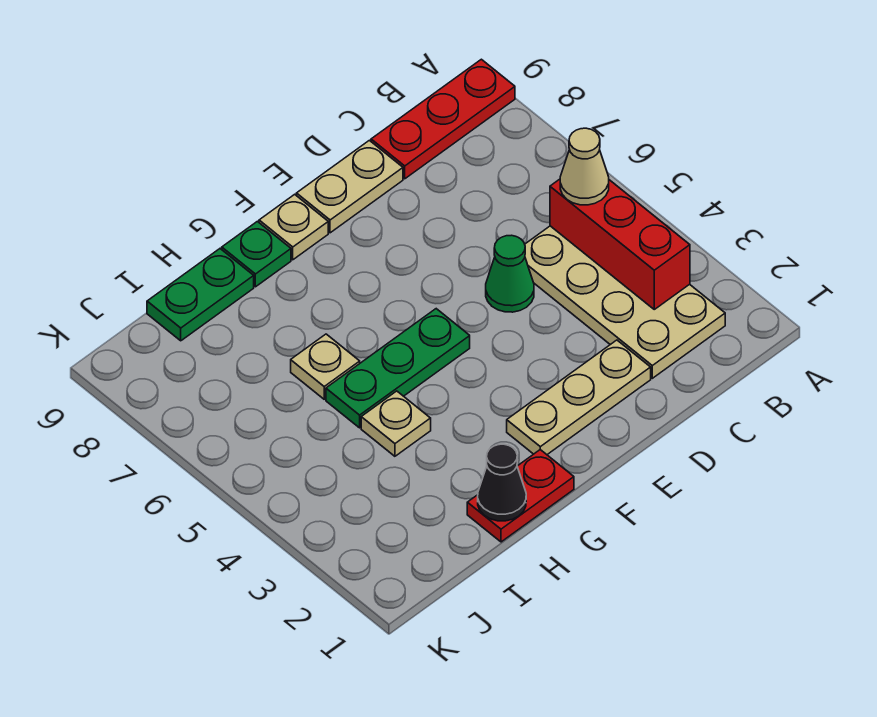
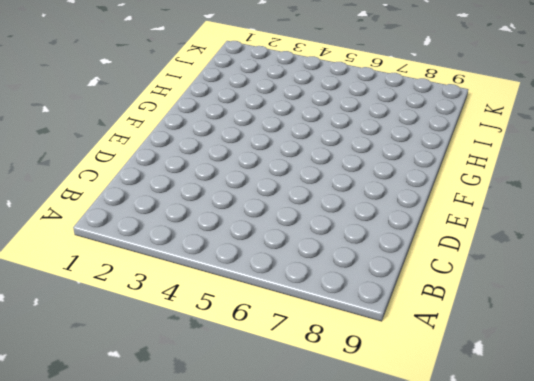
none -> red 1x3 plate [371,59,515,179]
none -> tan 2x4 plate [525,226,725,378]
none -> tan 1x3 plate [507,340,651,454]

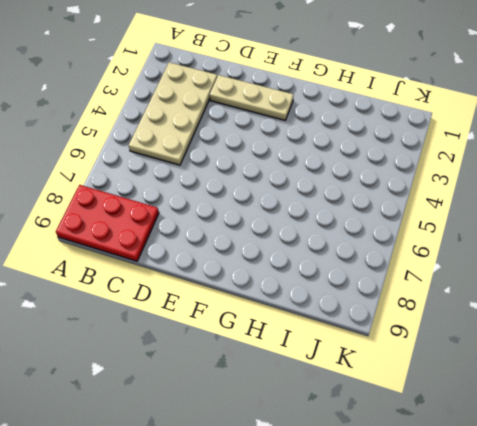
red 2x3 plate [56,185,159,261] -> red 1x3 plate [371,59,515,179]
none -> green 1x1 cone [486,235,534,312]
none -> tan 1x2 plate [296,140,403,233]
none -> green 1x3 plate [326,309,470,428]

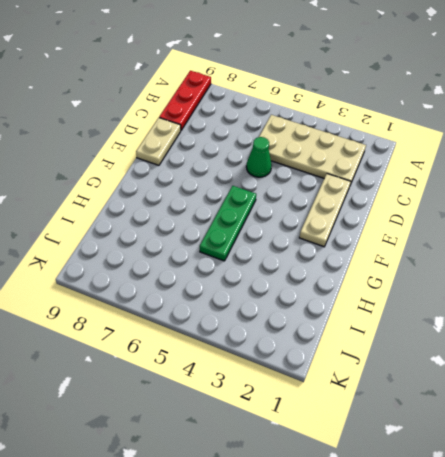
none -> tan 1x1 plate [259,194,328,260]
none -> red 1x2 plate [467,450,574,542]
none -> green 1x1 plate [222,221,291,287]

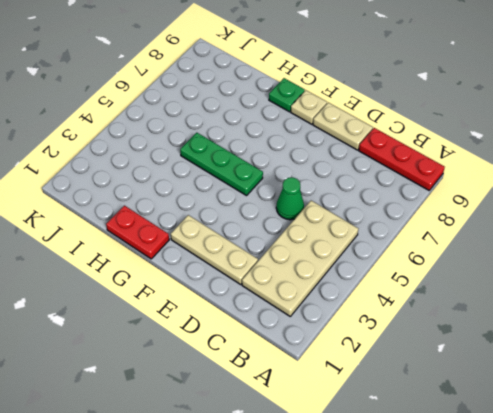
none -> tan 1x1 plate [361,391,431,456]
none -> tan 1x1 plate [291,334,360,399]
none -> green 1x2 plate [147,249,254,341]

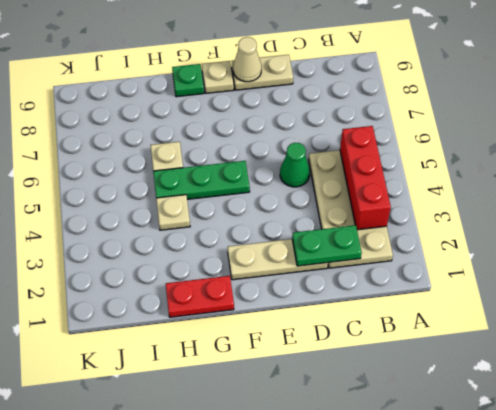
green 1x2 plate [292,225,362,266] -> green 1x2 plate moved to [147,249,254,341]
tan 1x1 cone [233,37,262,82] -> tan 1x1 cone moved to [560,128,609,205]
none -> red 1x3 plate [371,59,515,179]
none -> black 1x1 cone [478,444,526,521]

